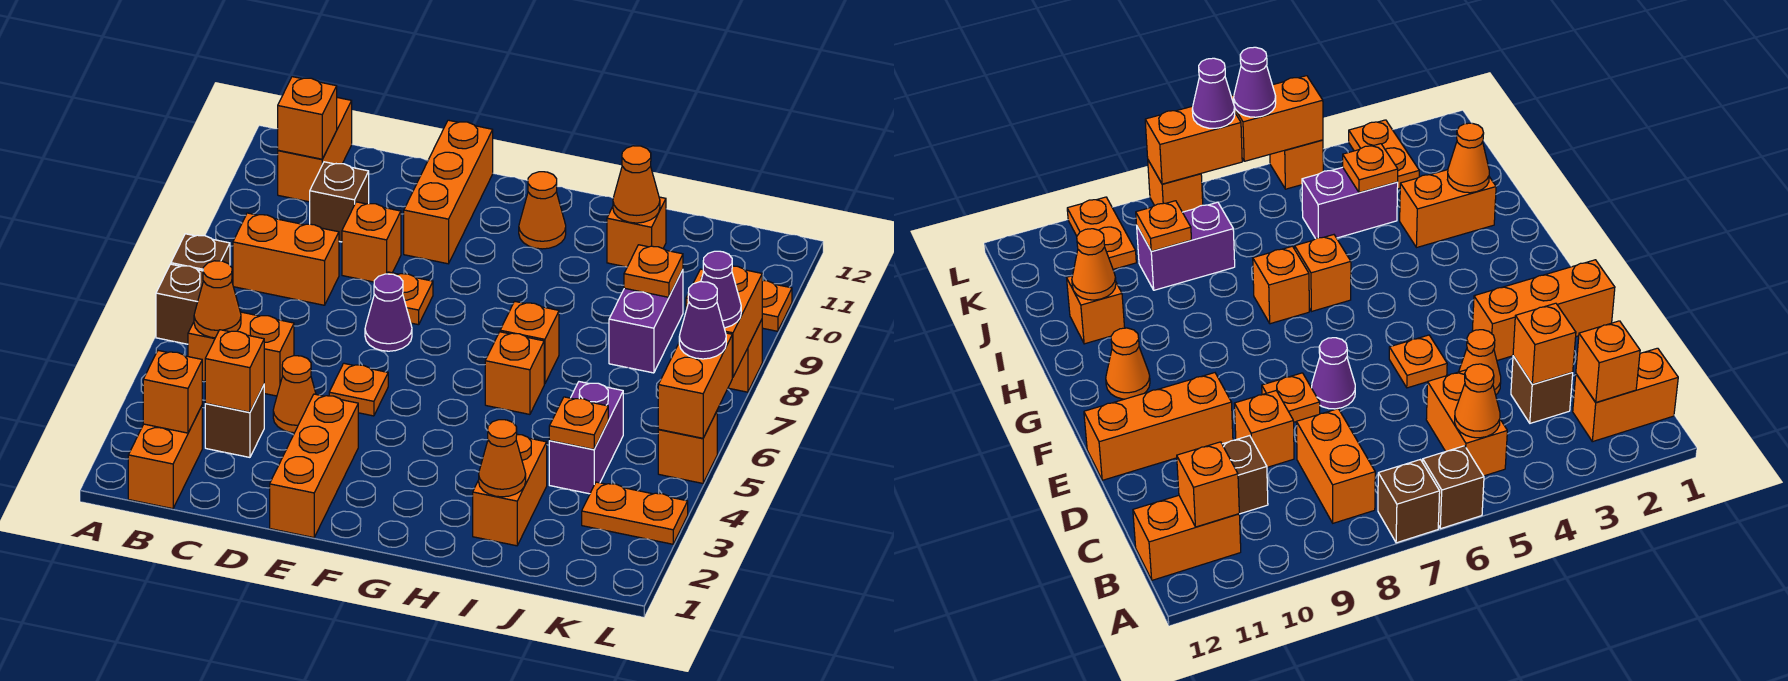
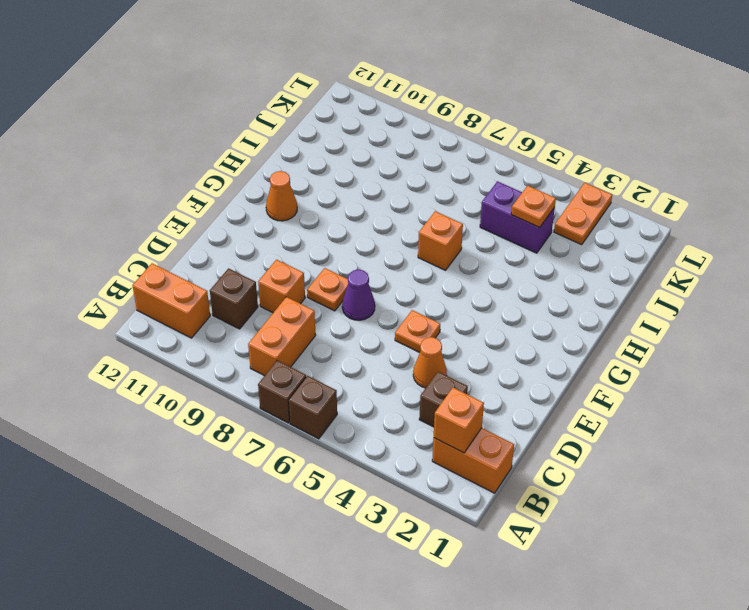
none -> orange 1x2 brick [188,312,294,396]
none -> orange 1x3 brick [270,394,358,538]
none -> orange 1x3 brick [404,120,493,264]
none -> orange 1x1 brick [500,301,559,384]

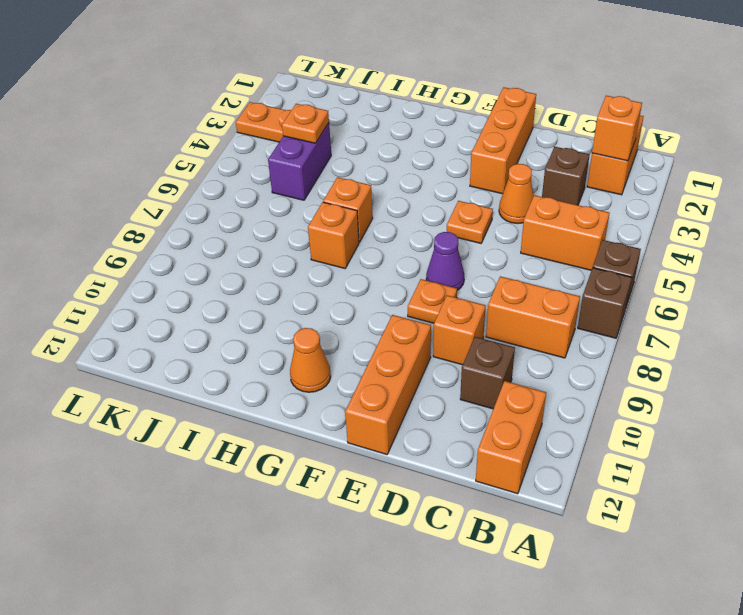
none -> orange 1x2 brick [473,434,547,546]
none -> orange 1x1 brick [607,197,666,267]
none -> purple 1x2 brick [609,270,683,373]
none -> orange 1x2 plate [686,269,792,331]

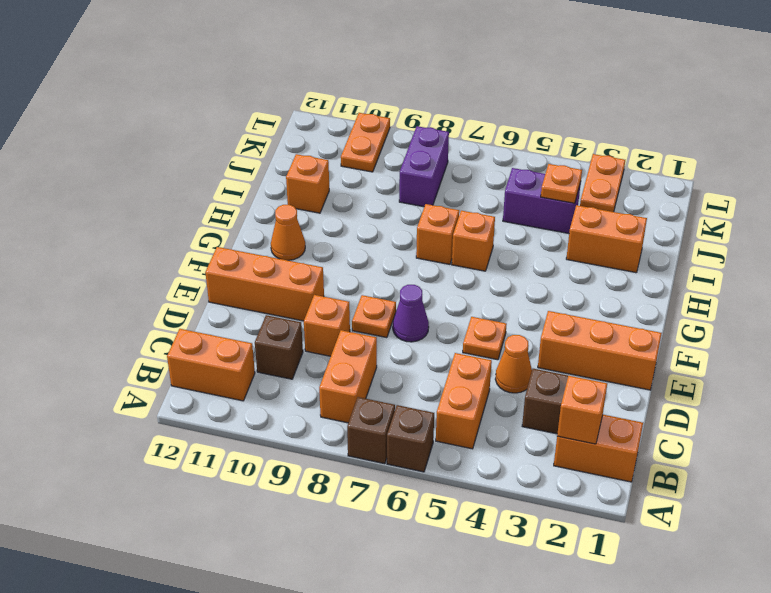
purple 1x2 brick [399,126,449,207] -> purple 1x2 brick turned to [609,270,683,373]
none -> orange 1x1 brick [658,412,717,483]
none -> orange 1x1 brick [728,320,762,392]
none -> orange 1x1 cone [194,261,241,338]
none -> orange 1x1 brick [278,77,337,159]

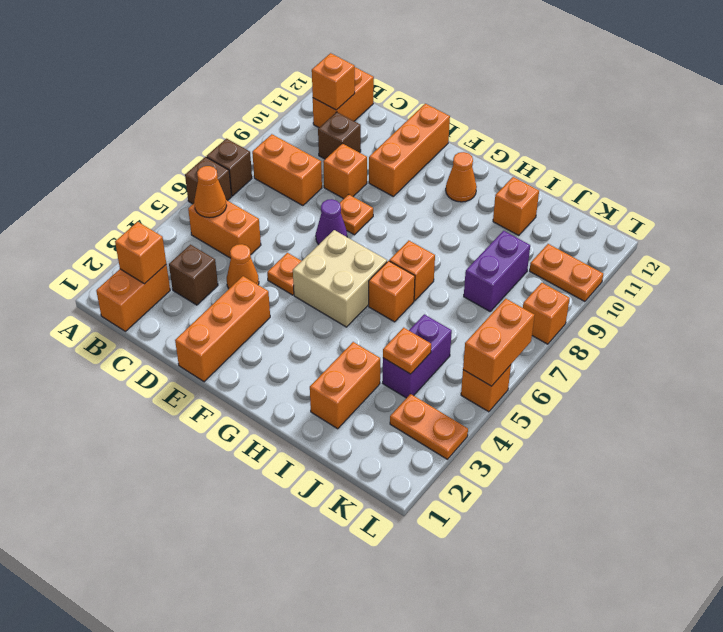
tan 2x2 brick [293,230,387,327] -> none
none -> orange 1x1 brick [205,330,264,412]
none -> orange 1x1 cone [479,420,526,497]
none -> orange 1x1 cone [613,146,660,223]
none -> orange 1x1 plate [624,245,683,297]

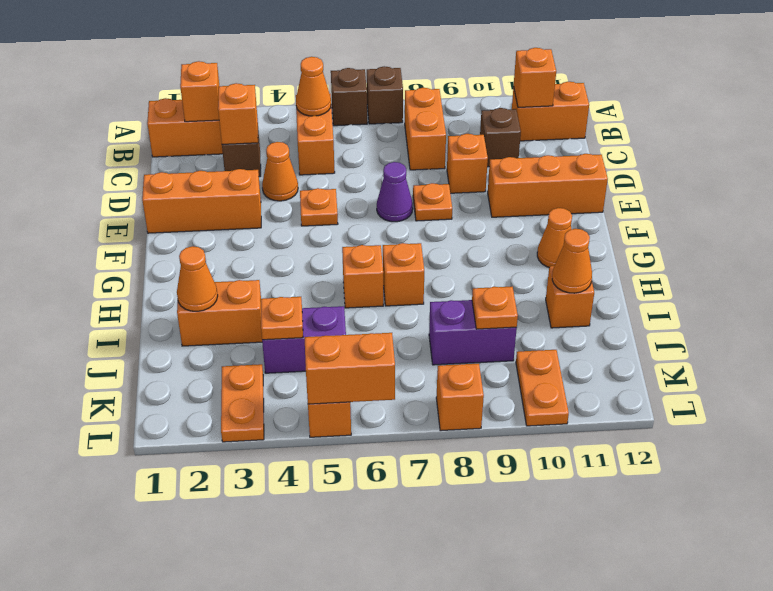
none -> orange 1x2 brick [724,266,762,377]
none -> purple 1x1 cone [679,282,726,359]
none -> purple 1x1 cone [701,251,741,328]

